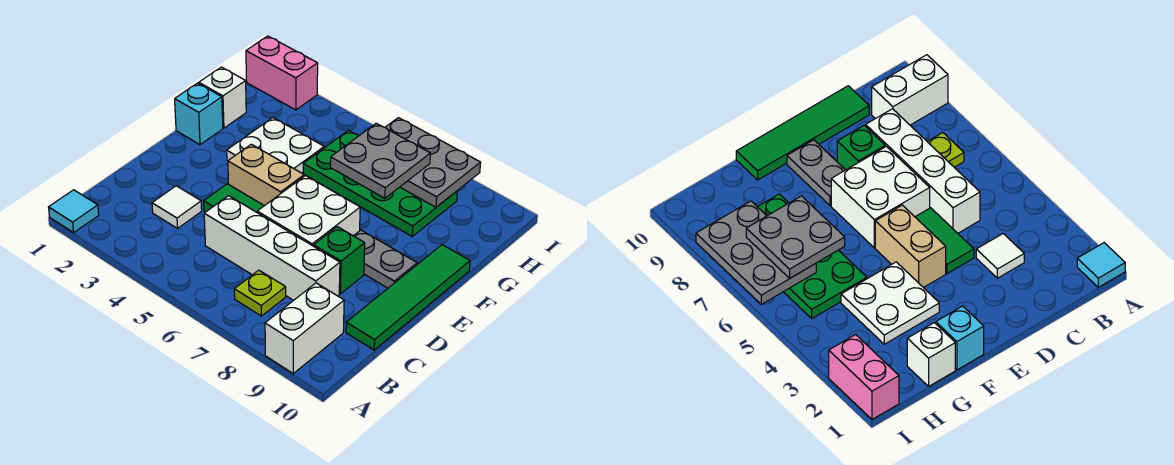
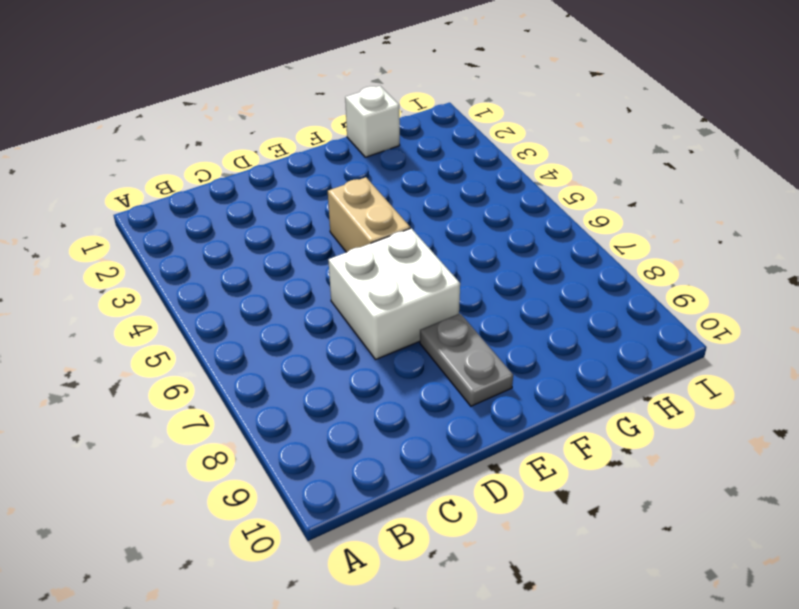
none -> cyan 1x1 tile [49,190,99,233]
none -> white 1x2 brick [265,283,344,373]
none -> lime 1x1 plate [234,270,286,316]

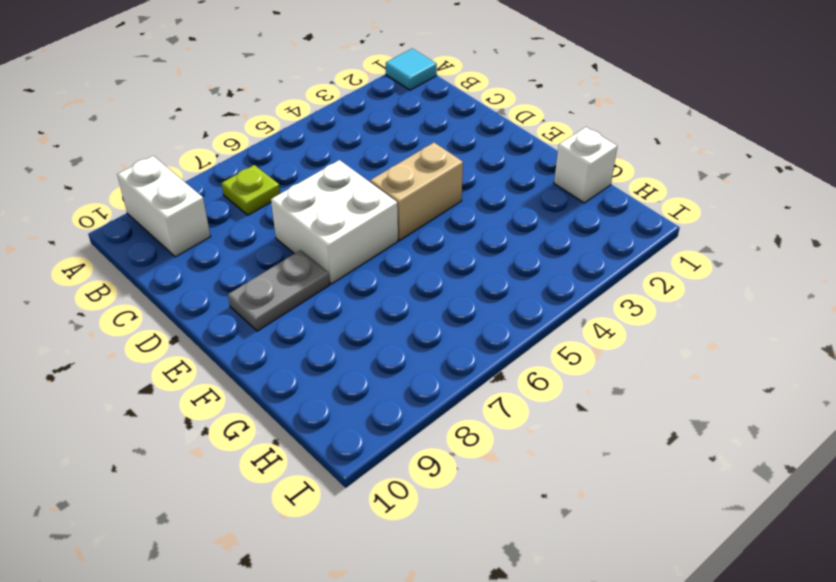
none -> white 1x1 tile [152,186,202,228]
none -> white 1x4 brick [204,196,340,300]
none -> green 1x4 tile [346,245,470,350]

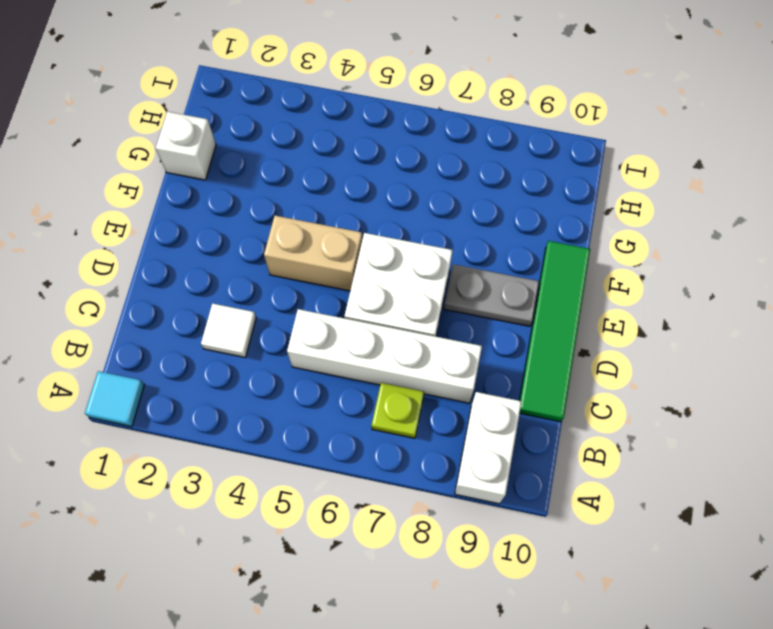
none -> green 1x2 tile [204,184,264,212]
none -> green 1x1 brick [314,227,365,294]
none -> cyan 1x1 brick [175,83,223,145]

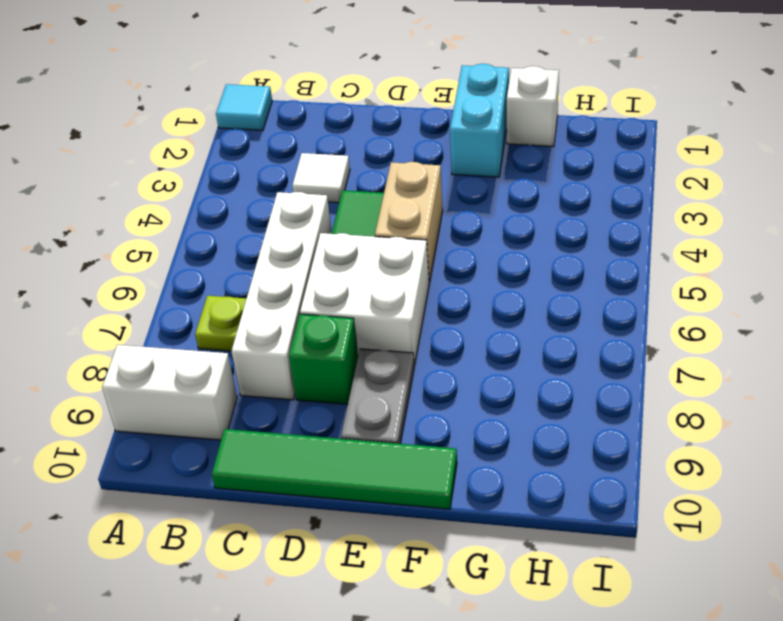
cyan 1x2 brick [450,64,509,177] -> cyan 1x1 brick [175,83,223,145]
none -> white 2x2 plate [227,118,325,173]
none -> green 2x4 plate [303,130,457,236]
none -> pink 1x2 brick [246,36,318,110]

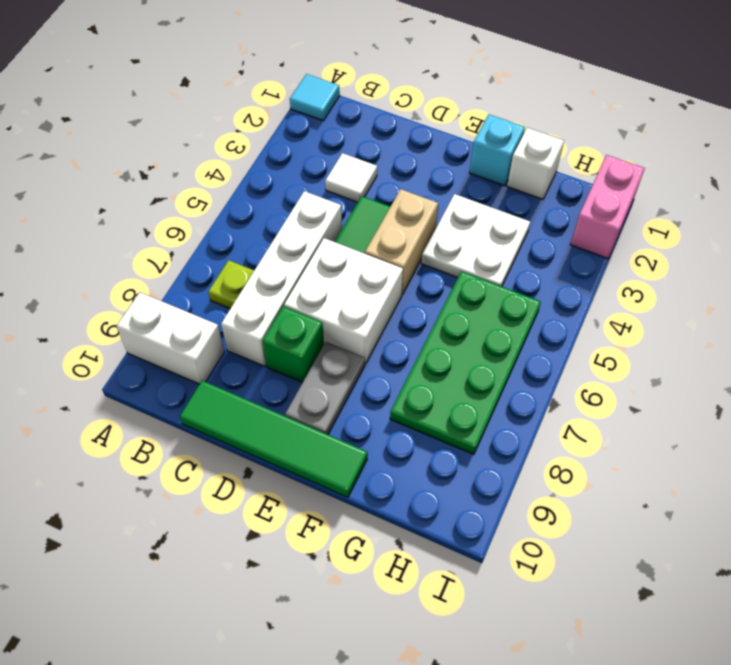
none -> grey 2x3 plate [385,118,481,207]
none -> grey 2x2 plate [330,123,430,198]

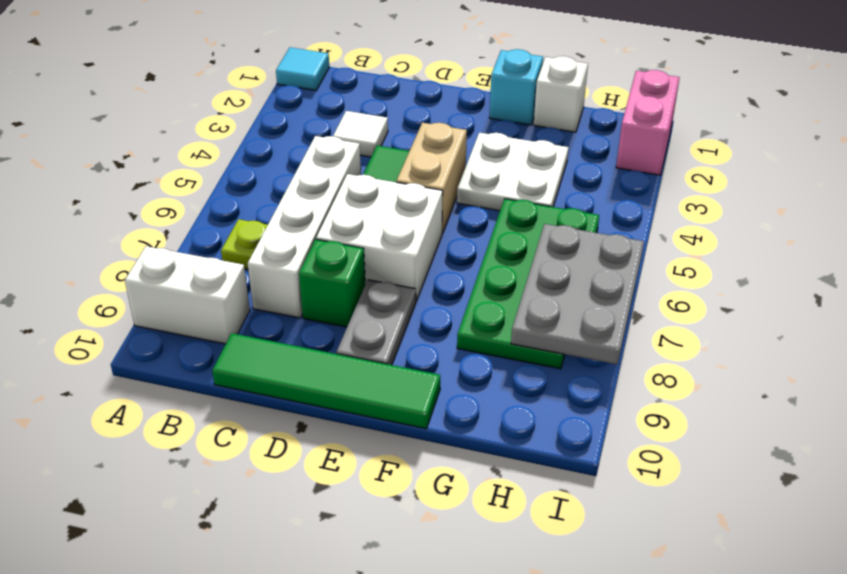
none -> grey 2x2 plate [330,123,430,198]

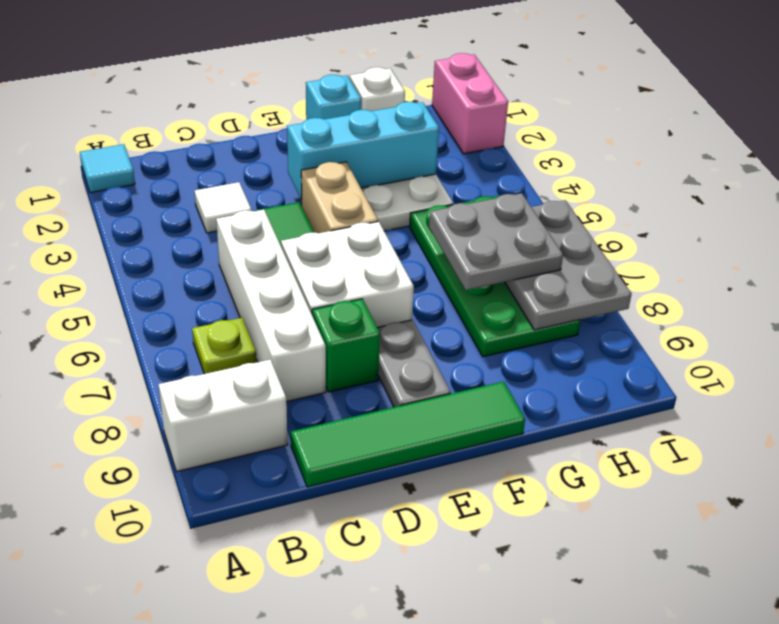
cyan 1x3 brick [287,102,439,200] -> none

